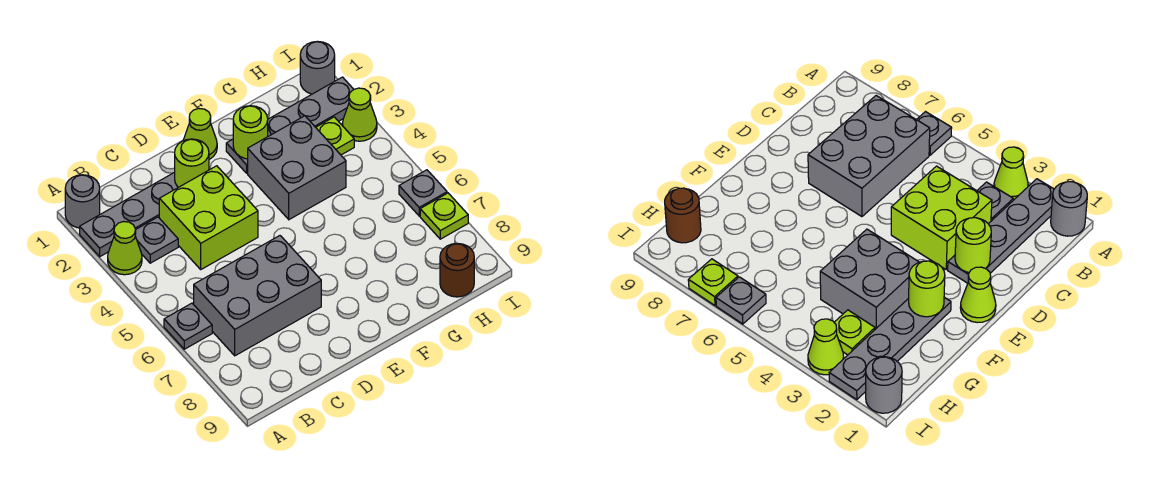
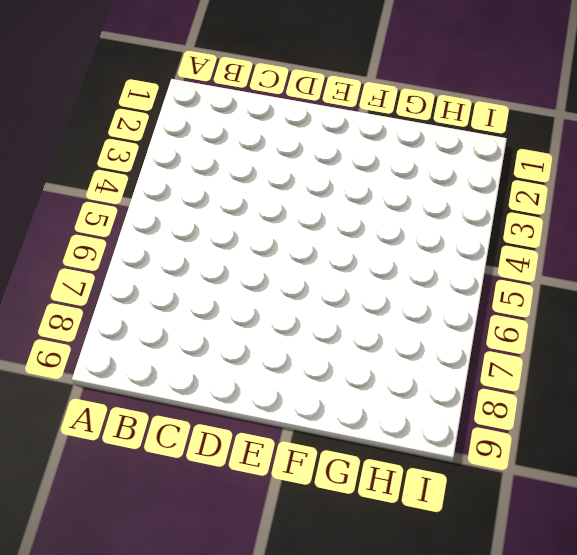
none -> grey 1x1 round brick [65,175,100,228]
none -> grey 1x4 plate [80,172,178,257]
none -> lime 1x1 cone [108,222,142,275]

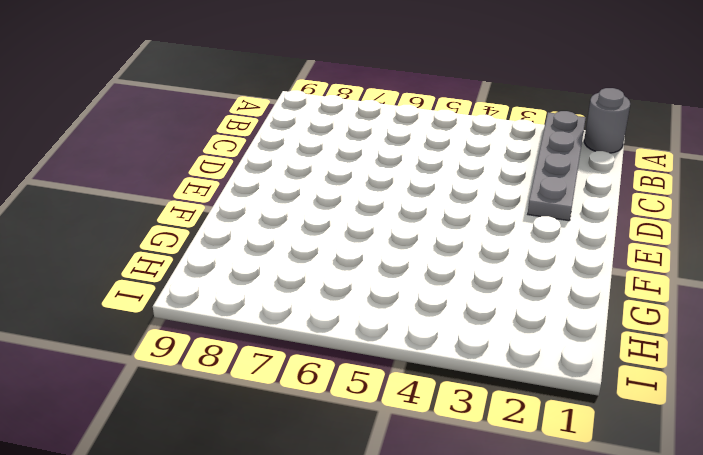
none -> lime 1x1 cone [108,222,142,275]
none -> grey 1x1 plate [164,303,212,349]
none -> grey 1x1 plate [135,217,178,263]

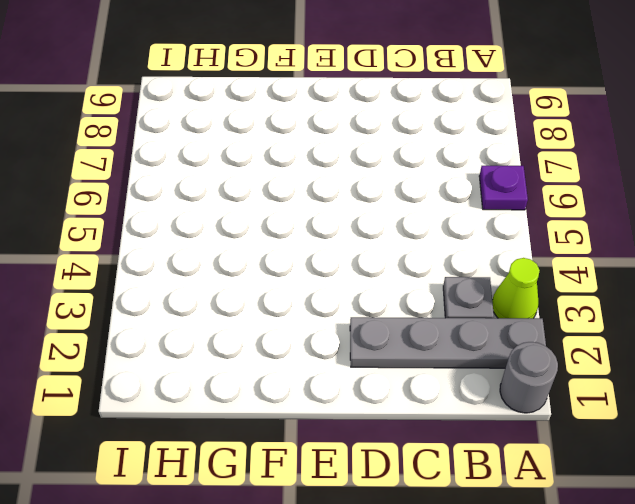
purple 1x1 plate [479,166,528,210] -> grey 1x1 plate [164,303,212,349]
none -> grey 2x3 brick [194,236,321,356]
none -> lime 2x2 brick [159,166,258,269]
none -> lime 1x1 cone [183,109,217,159]

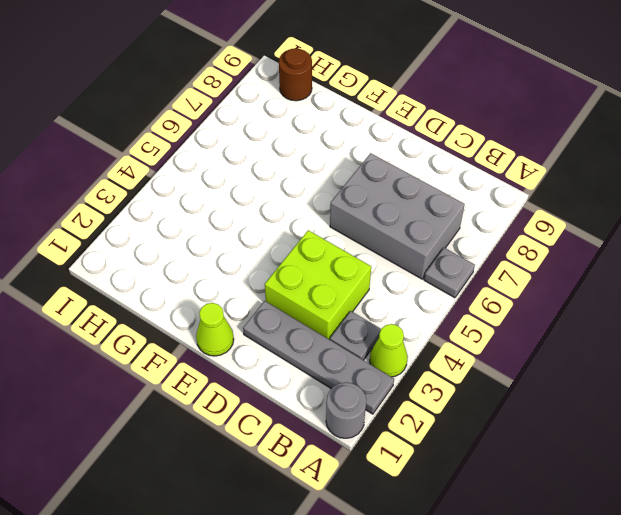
none -> grey 1x4 plate [226,77,354,173]
none -> grey 2x2 brick [248,116,346,219]
none -> lime 1x1 plate [316,117,354,155]

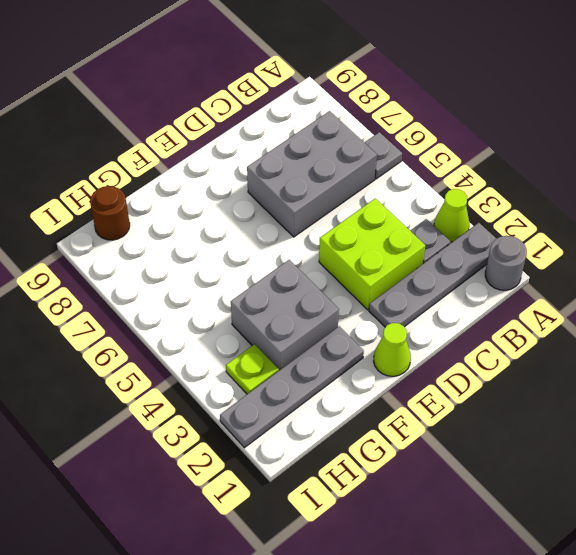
none -> grey 1x1 round brick [300,41,335,94]
none -> lime 1x1 cone [342,88,377,141]
none -> grey 1x1 plate [399,170,447,216]

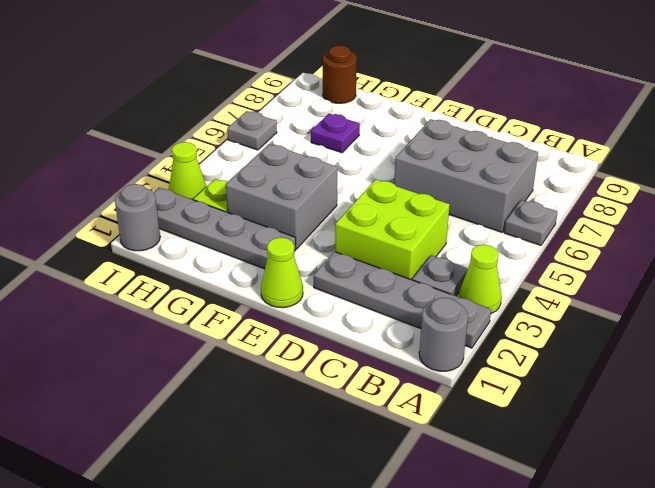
purple 1x1 plate [311,114,360,153] -> none
none -> lime 1x1 plate [420,193,468,239]
none -> lime 1x1 round brick [175,139,209,187]
none -> lime 1x1 round brick [233,106,268,159]

